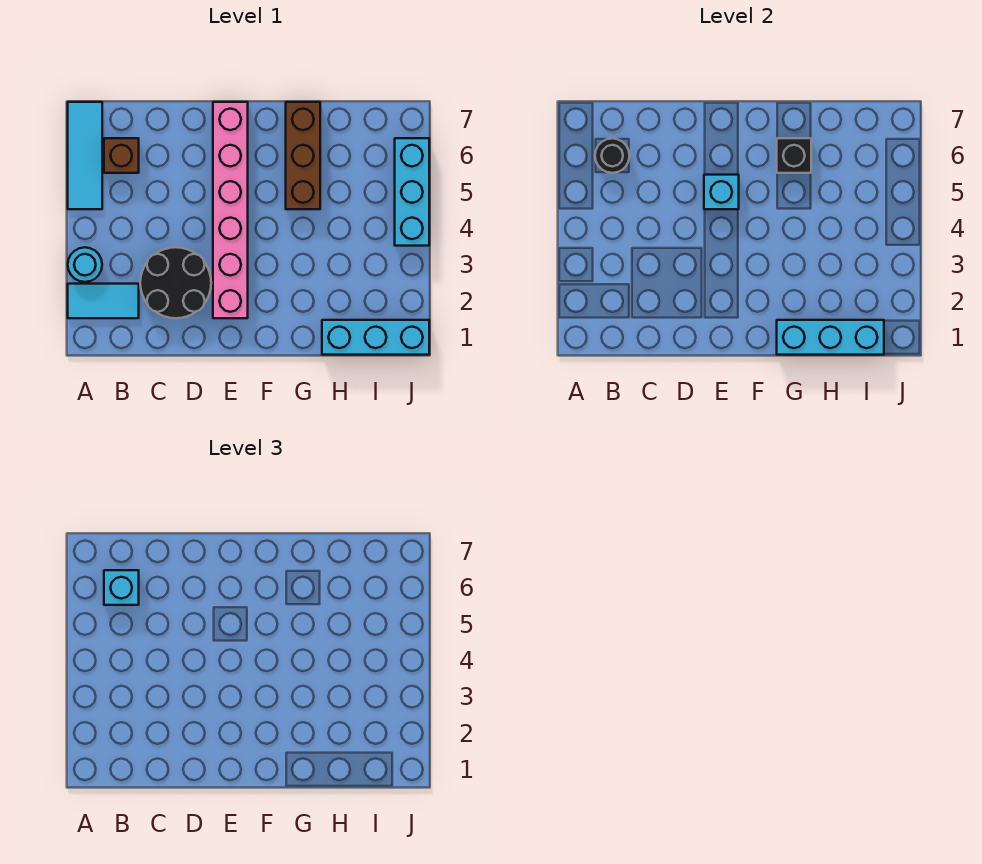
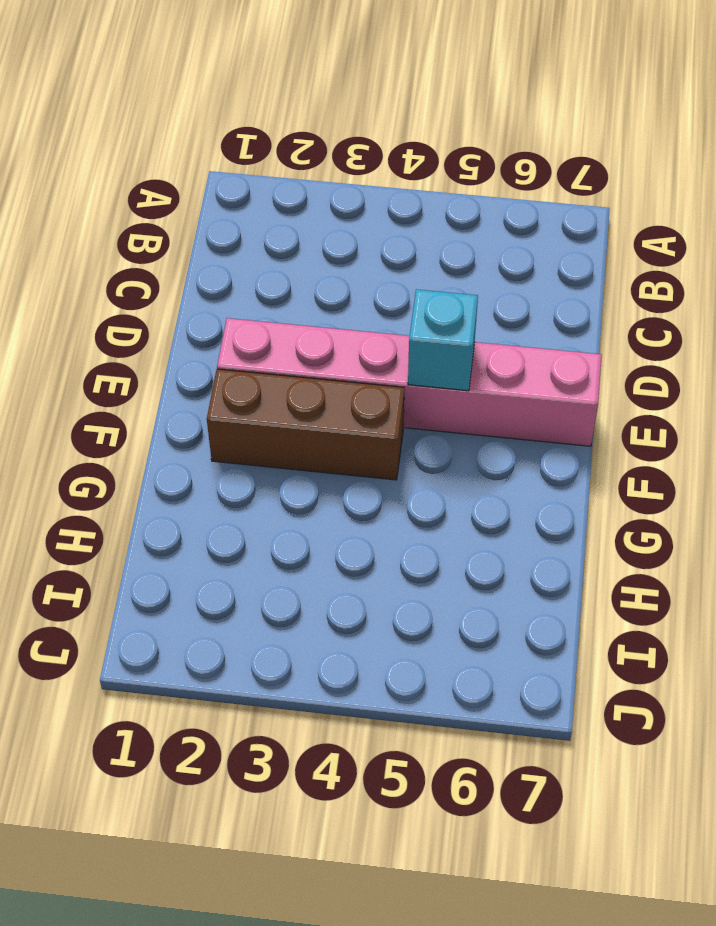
brown 1x3 brick [207,369,404,480] -> brown 1x3 brick moved to [286,102,320,209]
none -> cyan 1x2 tile [68,284,139,318]
none -> cyan 1x1 round brick [68,247,102,282]
none -> cyan 1x3 tile [68,102,102,209]

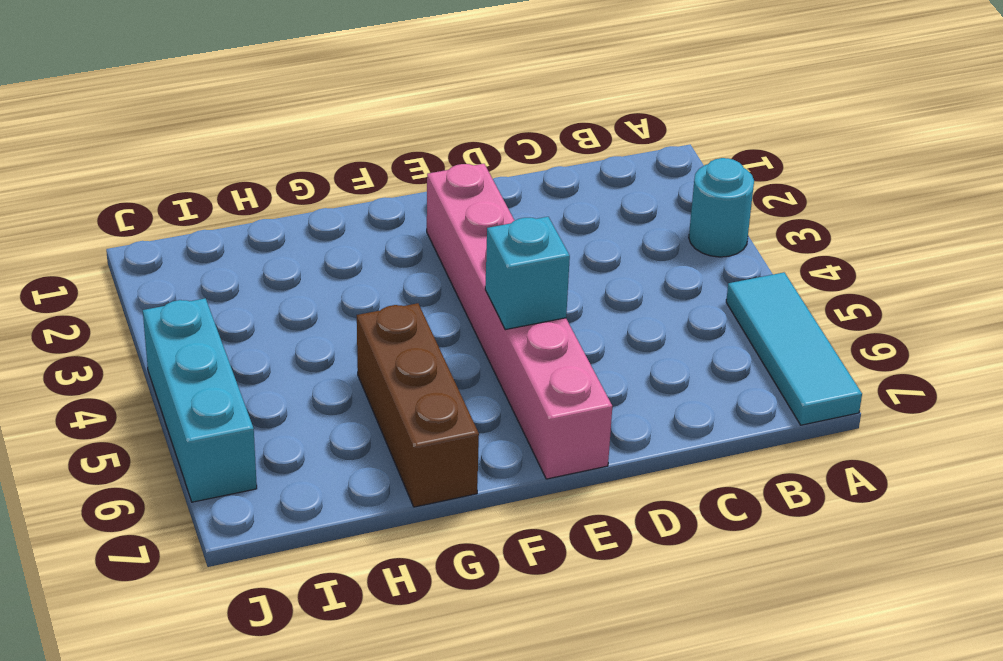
none -> cyan 1x2 tile [68,284,139,318]
none -> brown 1x1 brick [104,138,139,173]
none -> black 2x2 round brick [140,247,211,318]

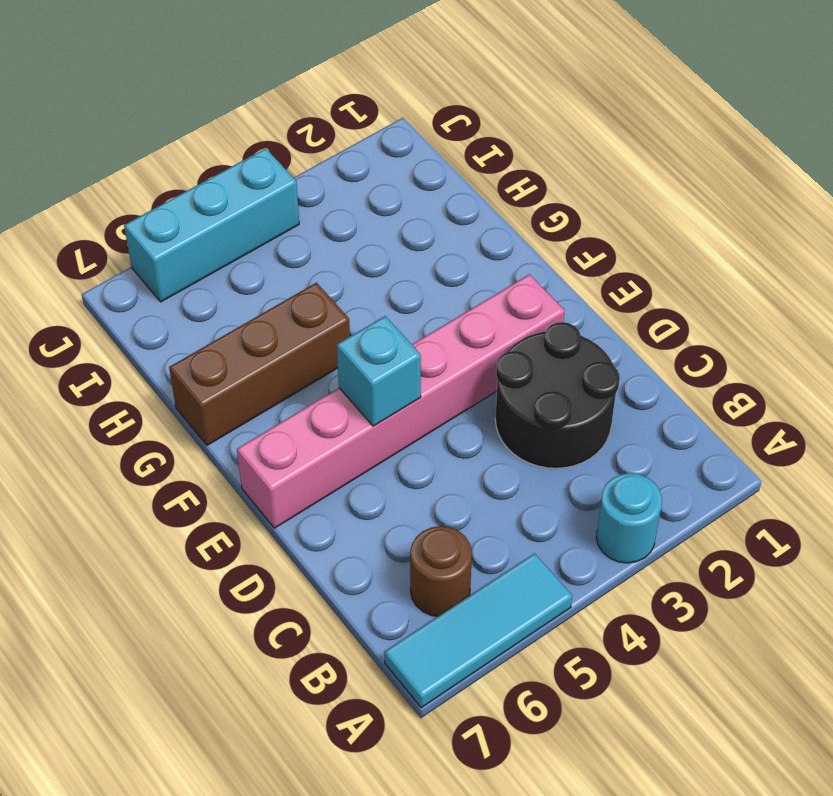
brown 1x1 round brick [410,526,472,616] -> brown 1x1 brick [104,138,139,173]
none -> cyan 1x2 tile [68,284,139,318]
none -> cyan 1x3 brick [322,320,429,355]
none -> black 1x1 round brick [595,138,630,173]

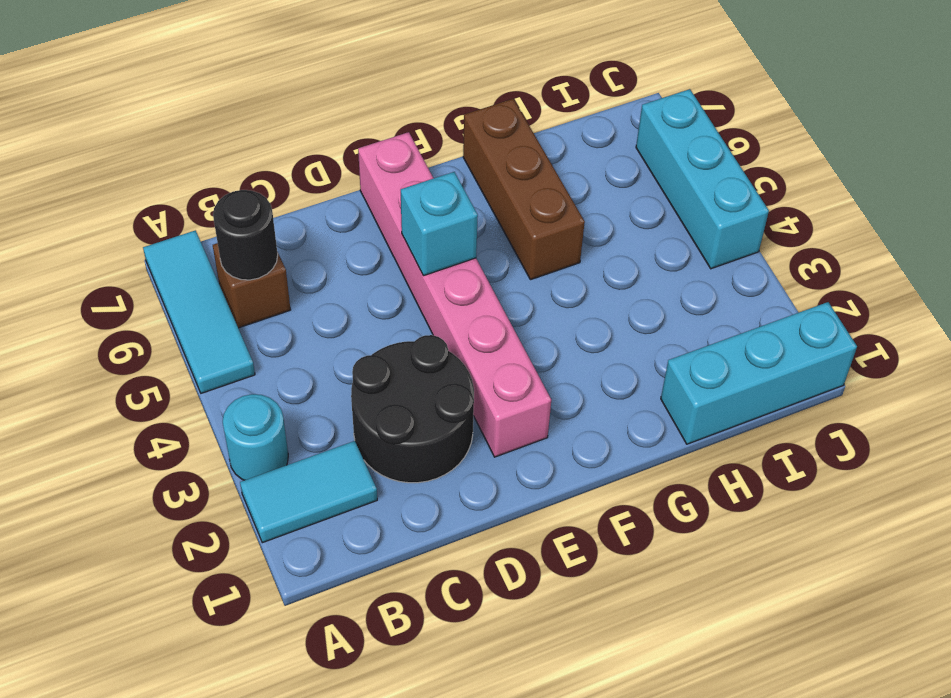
none -> cyan 1x3 brick [777,320,884,355]
none -> black 1x1 brick [777,138,811,173]
none -> cyan 1x1 brick [104,570,139,605]

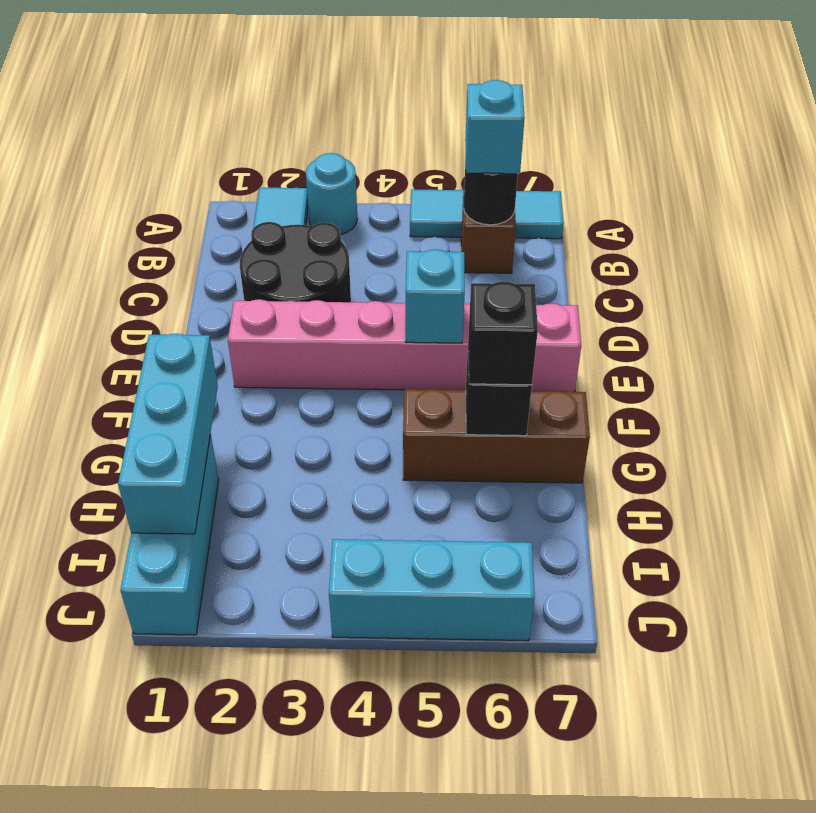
black 1x1 brick [468,282,538,385] -> none

